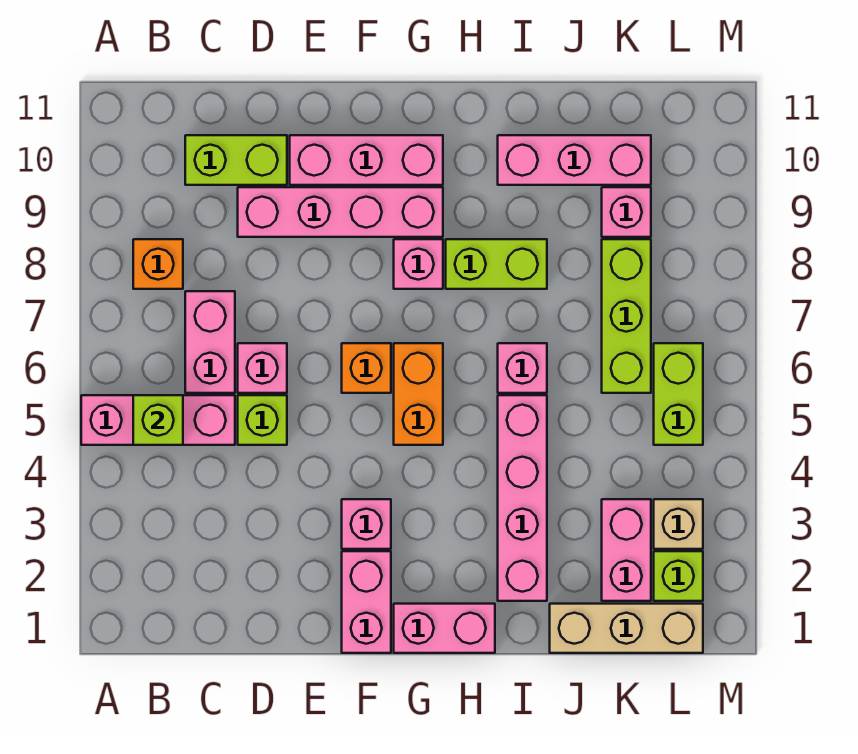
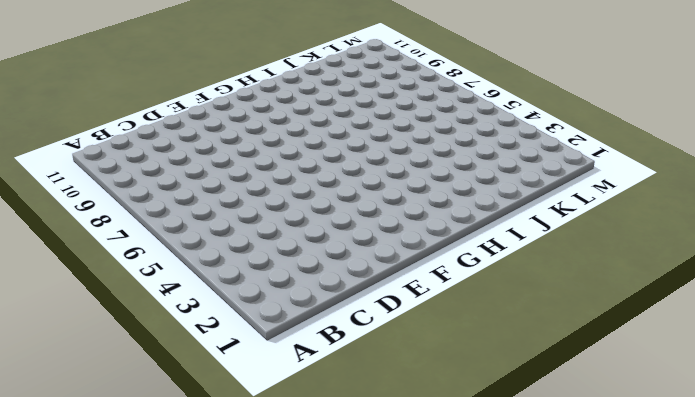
none -> pink 1x3 brick [81,395,235,445]
none -> orange 1x1 brick [133,239,183,289]
none -> pink 1x2 brick [185,291,235,393]

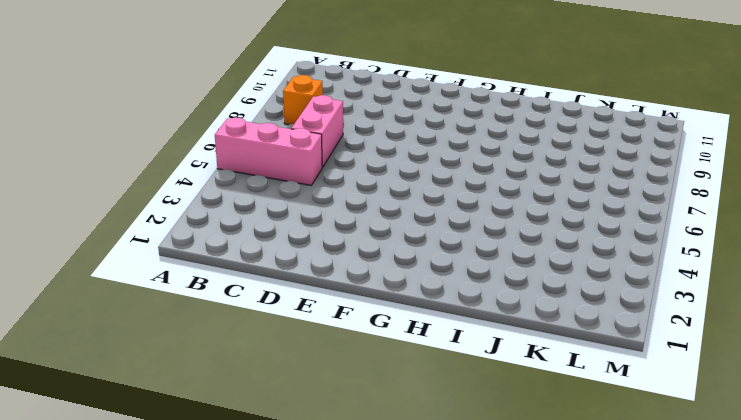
none -> lime 1x2 brick [185,135,287,185]
none -> lime 1x1 brick [238,395,287,445]
none -> pink 1x1 brick [238,343,287,393]

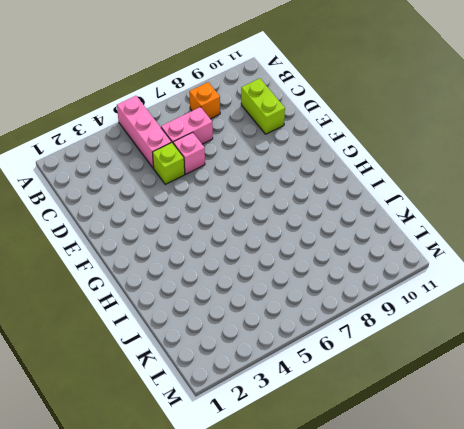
none -> pink 1x4 brick [238,187,443,237]
none -> pink 1x3 brick [290,135,443,185]
none -> pink 1x2 brick [342,551,391,653]

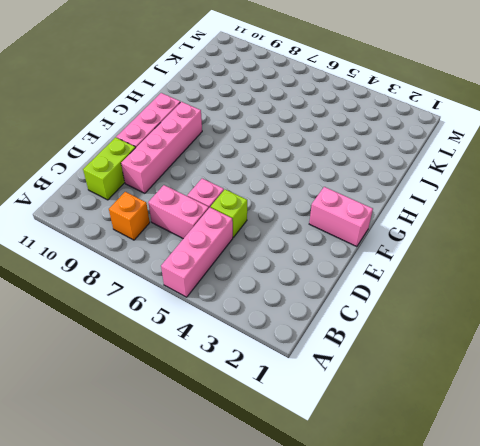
none -> pink 1x1 brick [342,499,391,549]
none -> orange 1x1 brick [342,343,391,393]
none -> pink 1x2 brick [394,604,495,653]

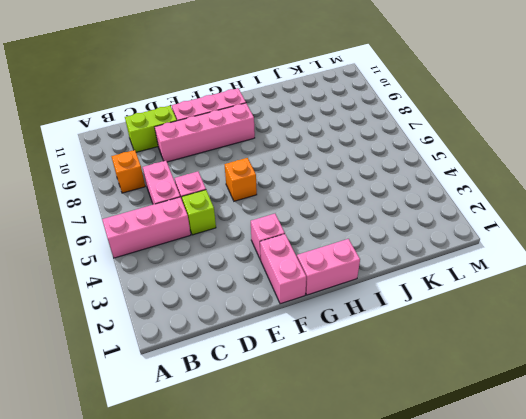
none -> orange 1x2 brick [394,343,443,445]
none -> pink 1x1 brick [394,239,443,289]
none -> lime 1x2 brick [446,239,547,289]

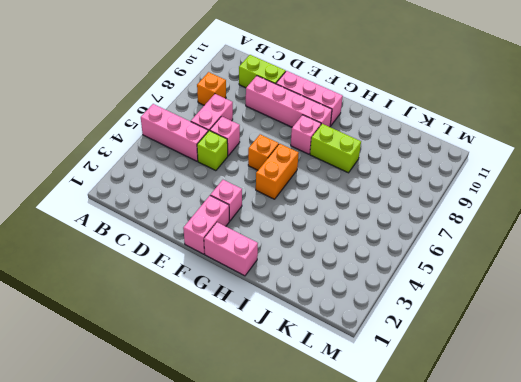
none -> pink 1x4 brick [498,395,547,601]
none -> pink 1x1 brick [498,343,547,393]
none -> pink 1x3 brick [498,135,651,185]

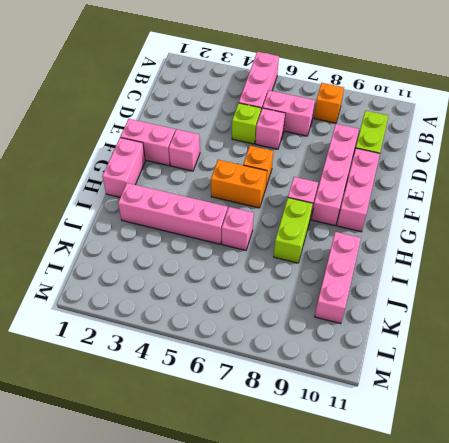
none -> tan 1x3 brick [550,604,703,653]
none -> pink 1x2 brick [602,499,651,601]
none -> lime 1x3 brick [602,239,651,393]

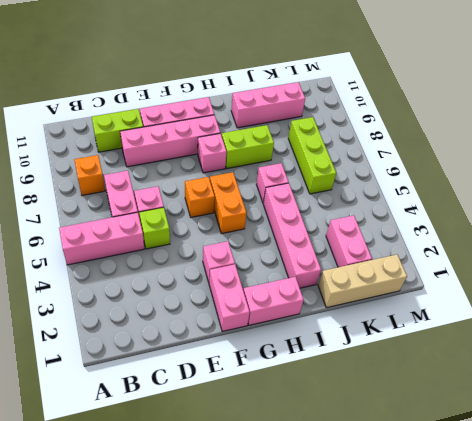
none -> pink 1x1 brick [602,187,651,237]
none -> lime 1x1 brick [654,551,703,601]
none -> tan 1x1 brick [654,499,703,549]

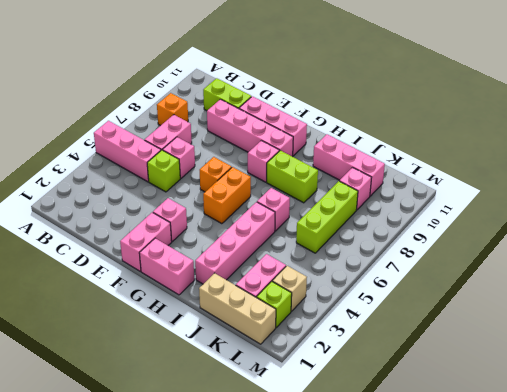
none -> lime 1x2 brick [654,343,703,445]
none -> lime 1x1 brick [133,395,183,445]

